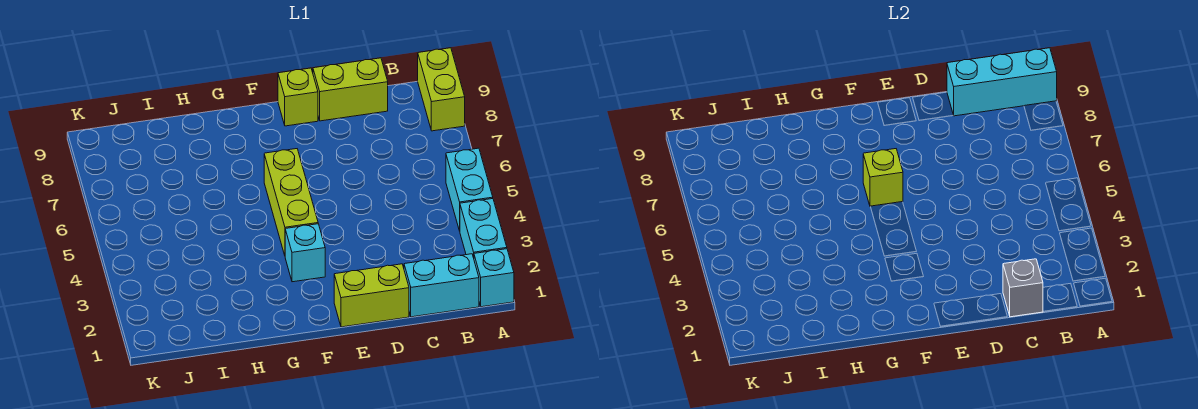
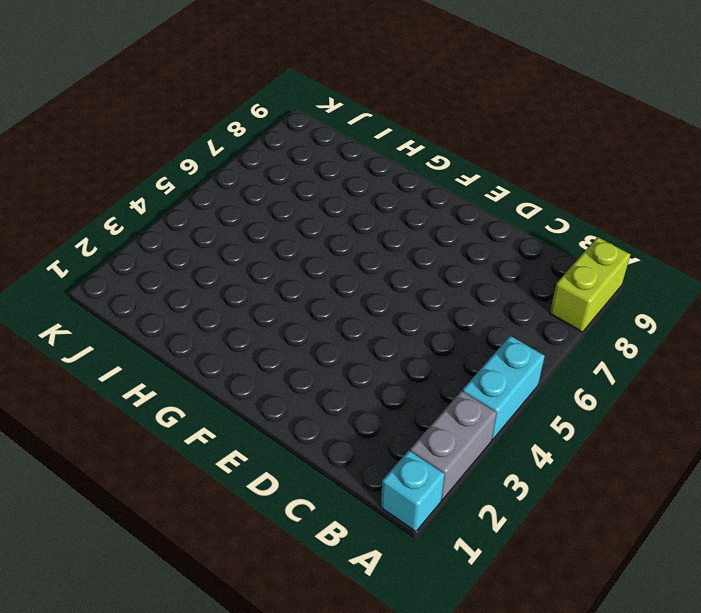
grey 1x2 brick [410,391,497,500] -> cyan 1x2 brick [460,199,507,258]
none -> cyan 1x2 brick [404,254,479,317]
none -> lime 1x2 brick [313,58,388,121]
none -> lime 1x2 brick [334,264,409,327]

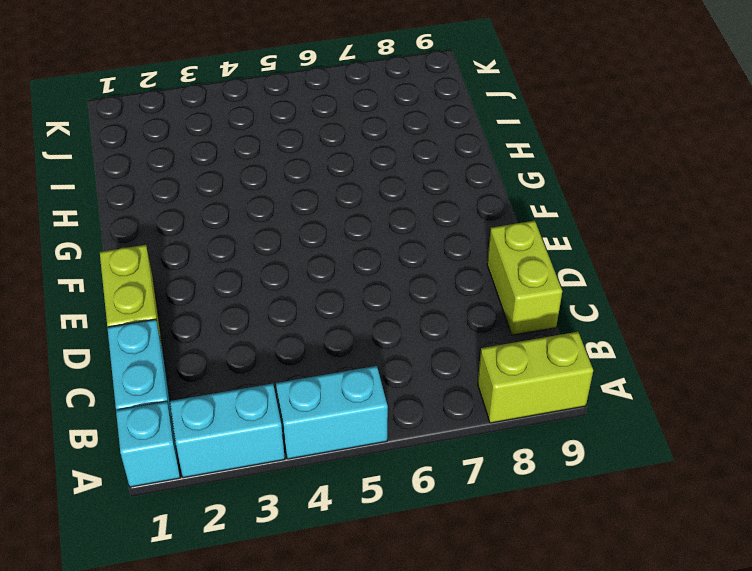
none -> lime 1x1 brick [278,68,318,126]
none -> cyan 1x1 brick [285,224,325,282]
none -> lime 1x3 brick [264,149,318,255]

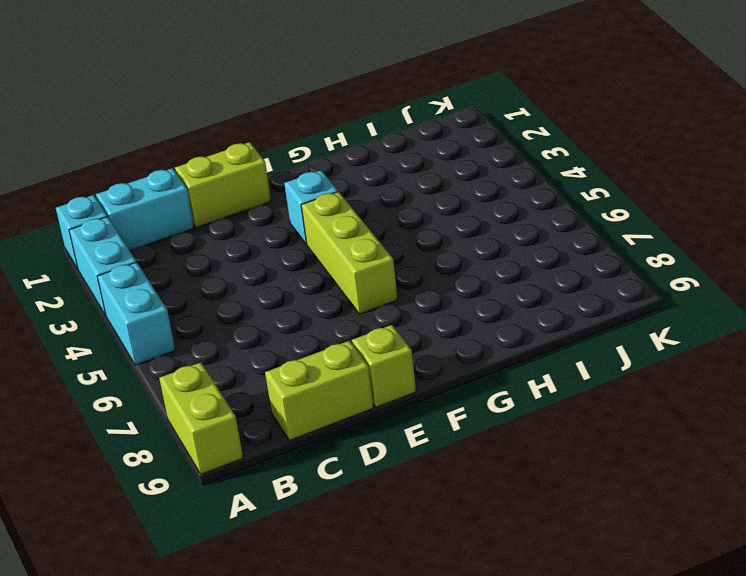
none -> cyan 1x3 brick [947,48,1057,116]
none -> grey 1x1 brick [1003,259,1043,317]
none -> lime 1x1 brick [863,149,903,206]

